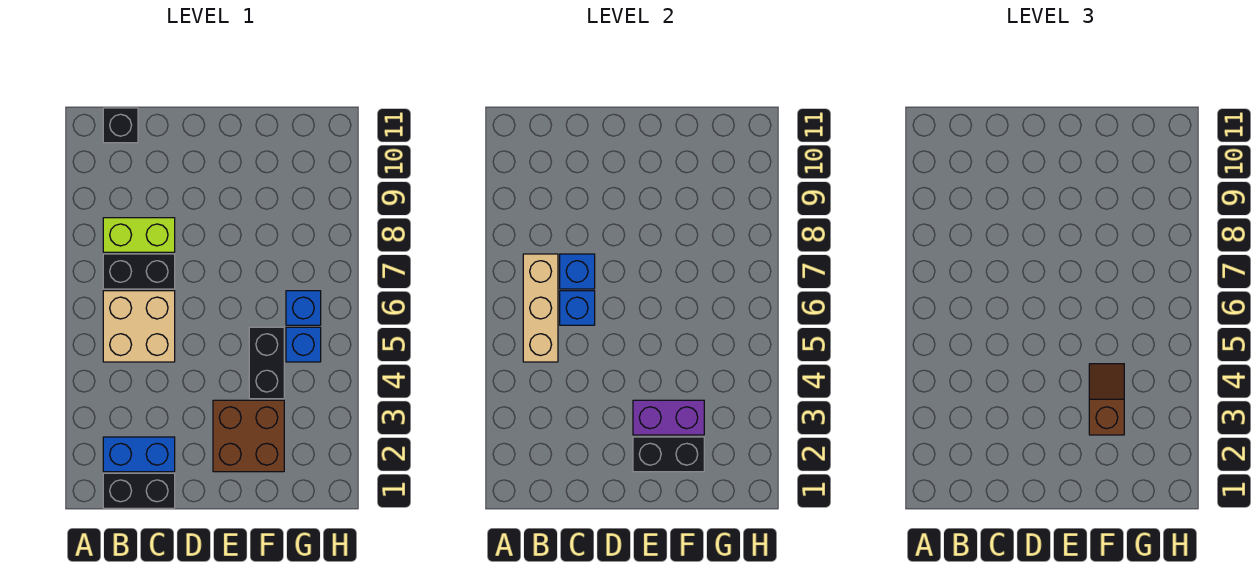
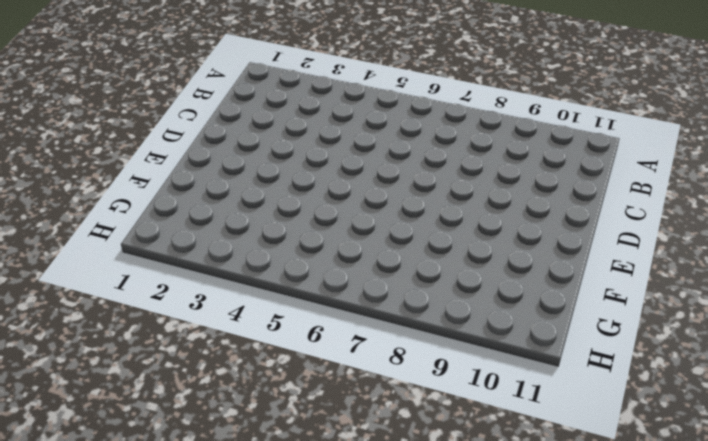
none -> black 1x2 brick [103,473,175,508]
none -> blue 1x2 brick [103,437,175,472]
none -> tan 2x2 brick [103,291,175,362]

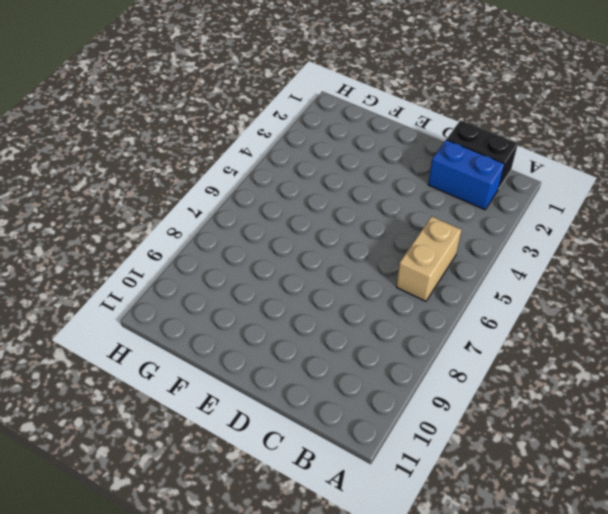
tan 1x2 brick [396,216,461,301] -> tan 2x2 brick [103,291,175,362]
none -> black 1x2 brick [103,254,175,289]
none -> lime 1x2 brick [103,218,175,252]
none -> black 1x1 brick [103,108,138,143]

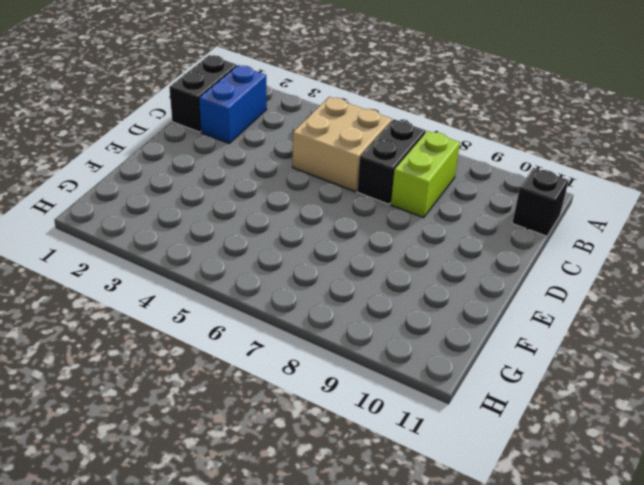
none -> brown 2x2 brick [213,400,284,472]
none -> black 1x2 brick [249,327,284,399]
none -> blue 1x1 brick [286,327,321,362]

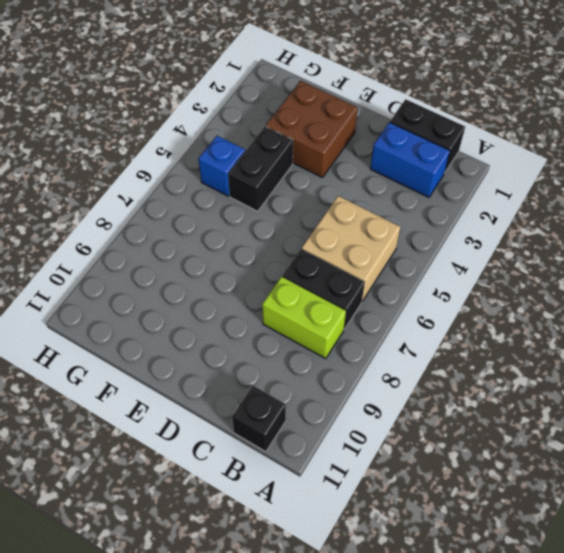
none -> blue 1x1 brick [286,291,321,325]
none -> tan 1x3 brick [523,254,558,362]
none -> blue 1x1 brick [560,291,595,325]

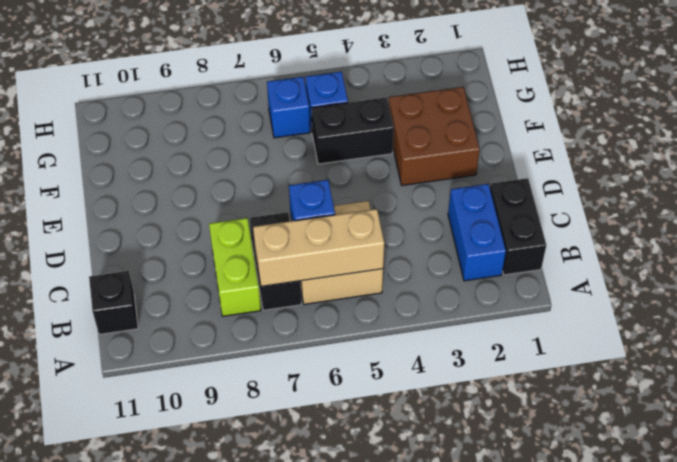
none -> blue 1x1 brick [560,254,595,289]
none -> black 1x2 brick [633,437,704,472]
none -> purple 1x2 brick [633,400,704,435]

